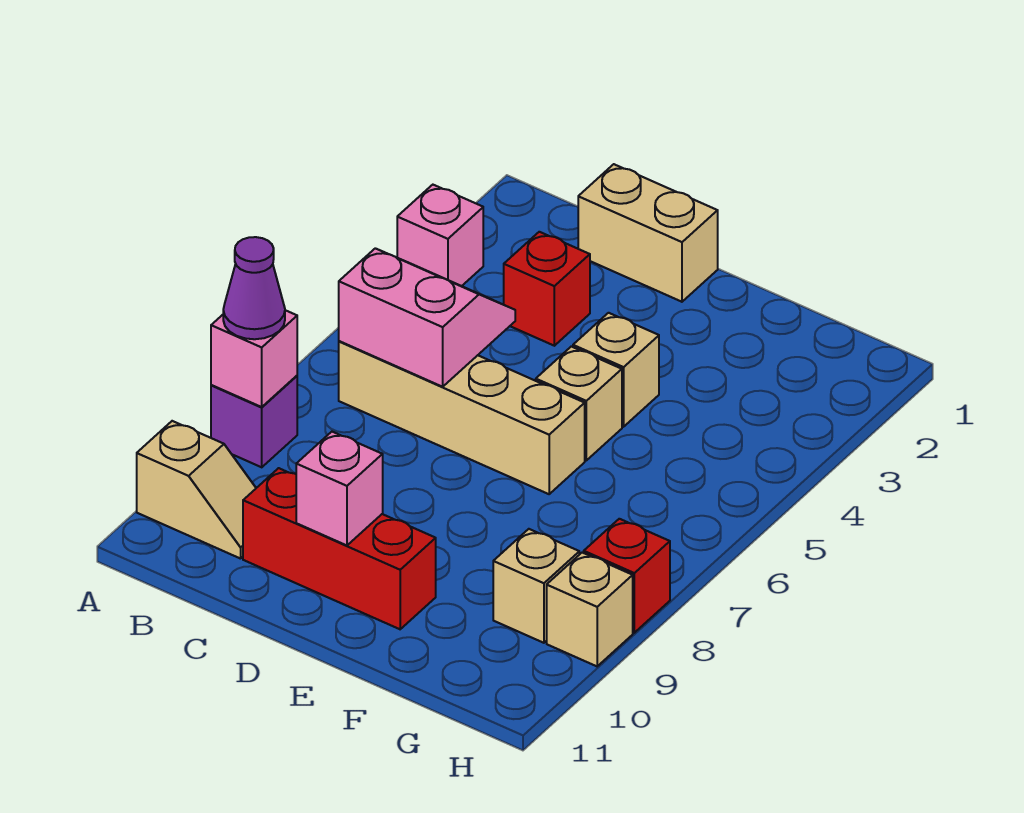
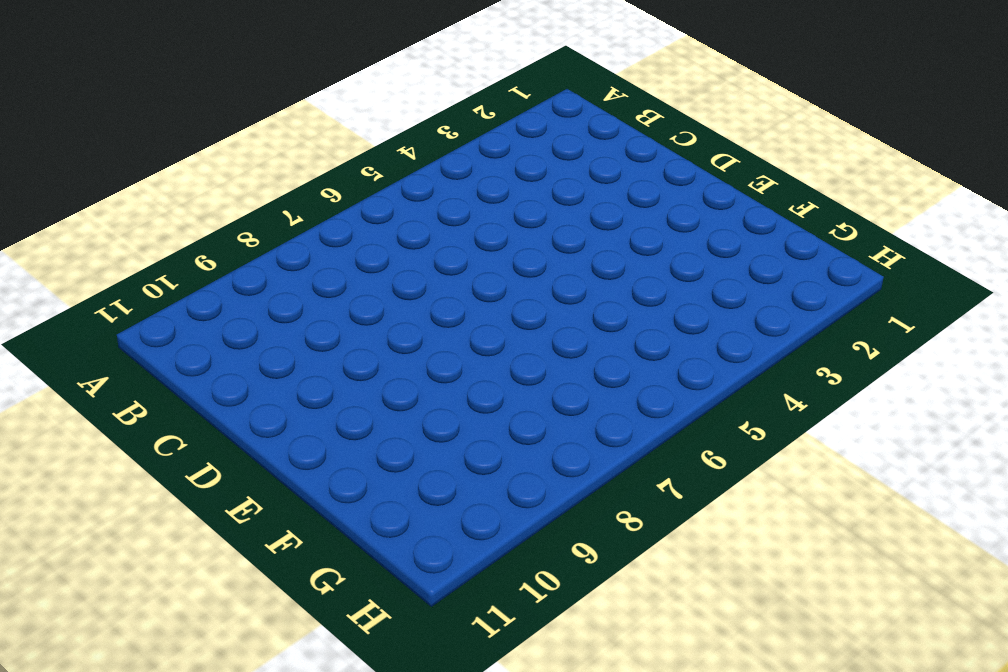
none -> pink 1x1 brick [397,185,483,286]
none -> purple 1x1 brick [211,376,297,467]
none -> tan 1x2 slope [137,421,256,559]

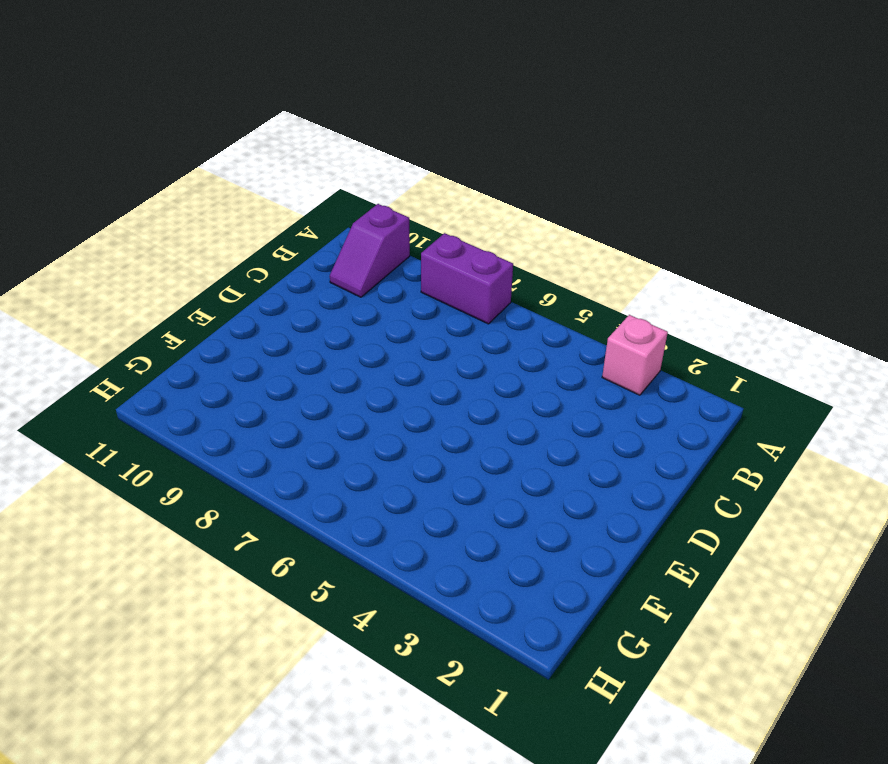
purple 1x2 brick [421,233,513,324] -> purple 1x1 brick [211,376,297,467]
purple 1x2 slope [330,204,410,297] -> tan 1x2 slope [137,421,256,559]
none -> tan 1x4 brick [339,341,585,494]
none -> tan 1x2 brick [578,164,718,302]
none -> red 1x1 brick [504,232,590,346]

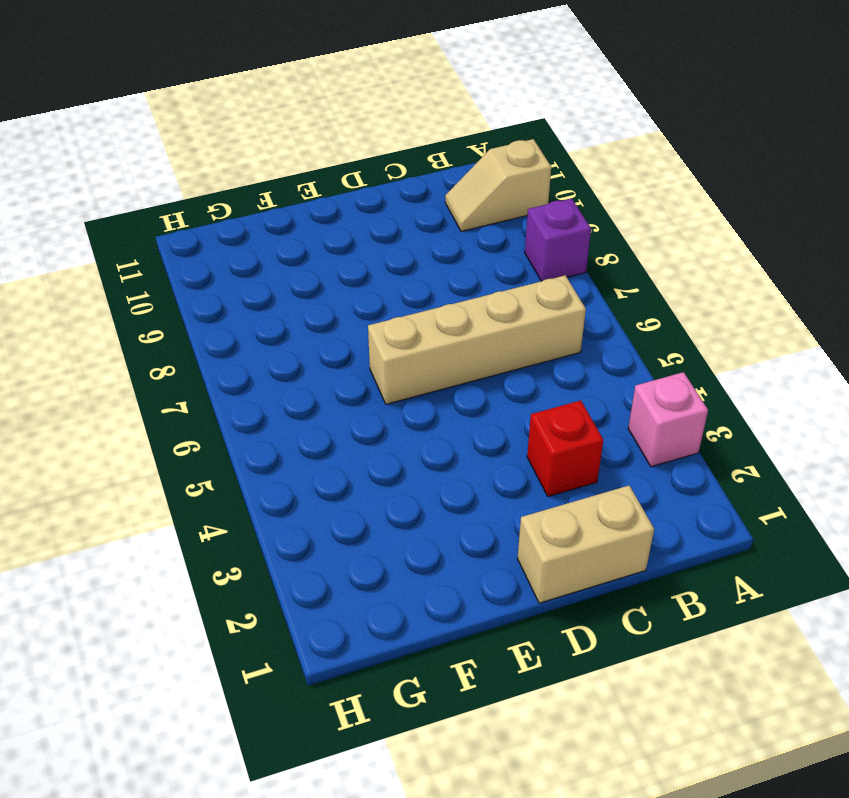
none -> red 1x3 brick [243,468,436,629]
none -> tan 1x1 brick [573,313,659,427]
none -> tan 1x1 brick [536,347,622,460]

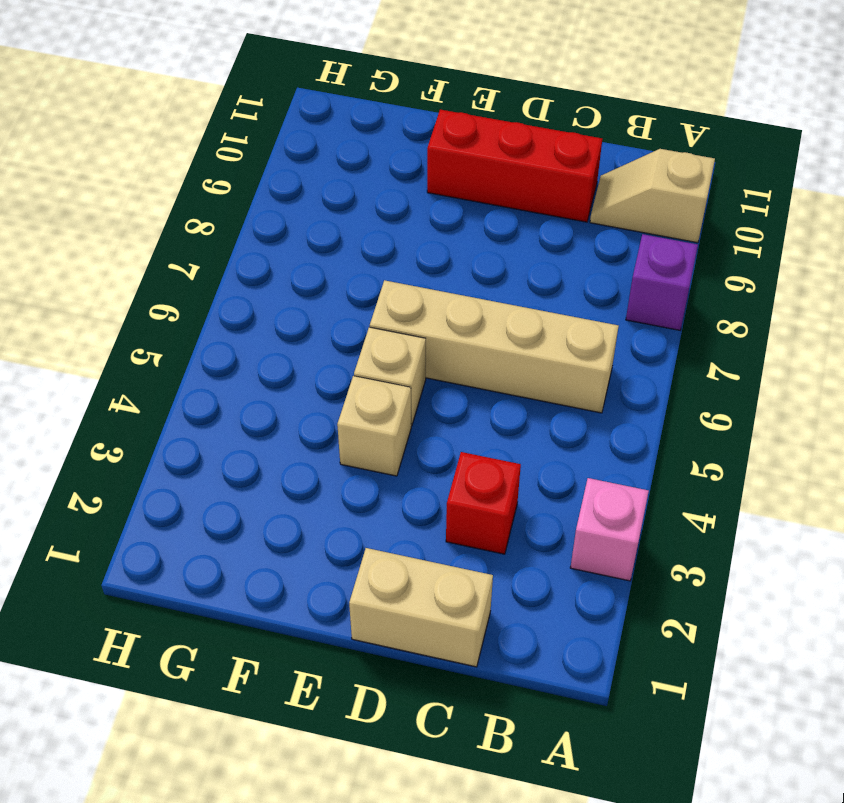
none -> tan 1x1 brick [493,529,579,643]
none -> red 1x1 brick [584,519,670,633]
none -> tan 1x1 brick [547,553,633,666]

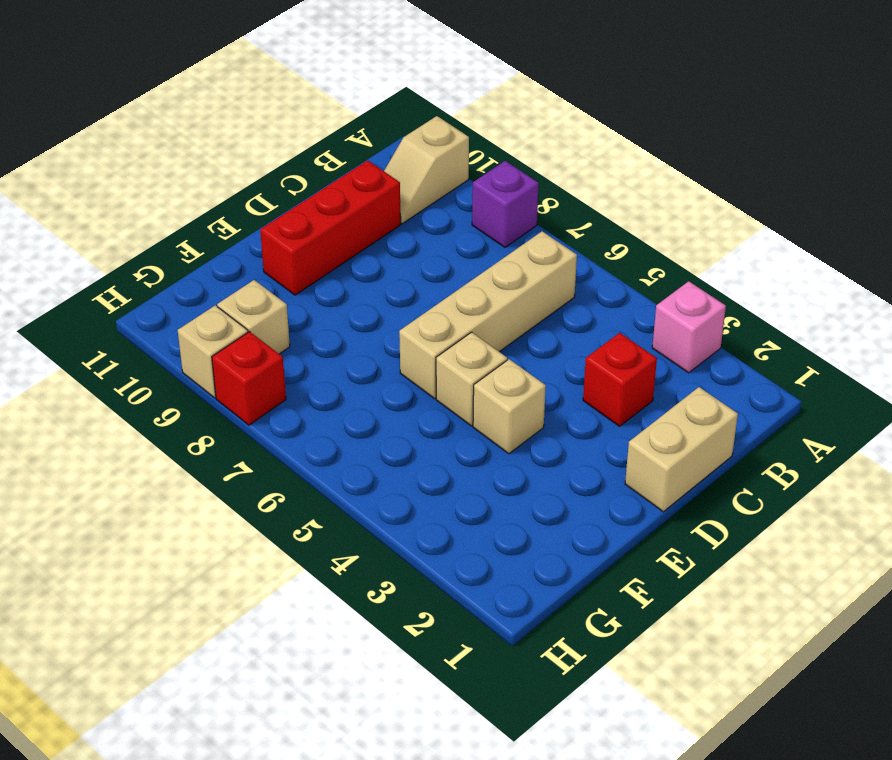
none -> pink 1x1 brick [211,310,297,407]
none -> pink 2x2 slope [339,248,515,387]
none -> pink 1x1 brick [296,432,383,545]

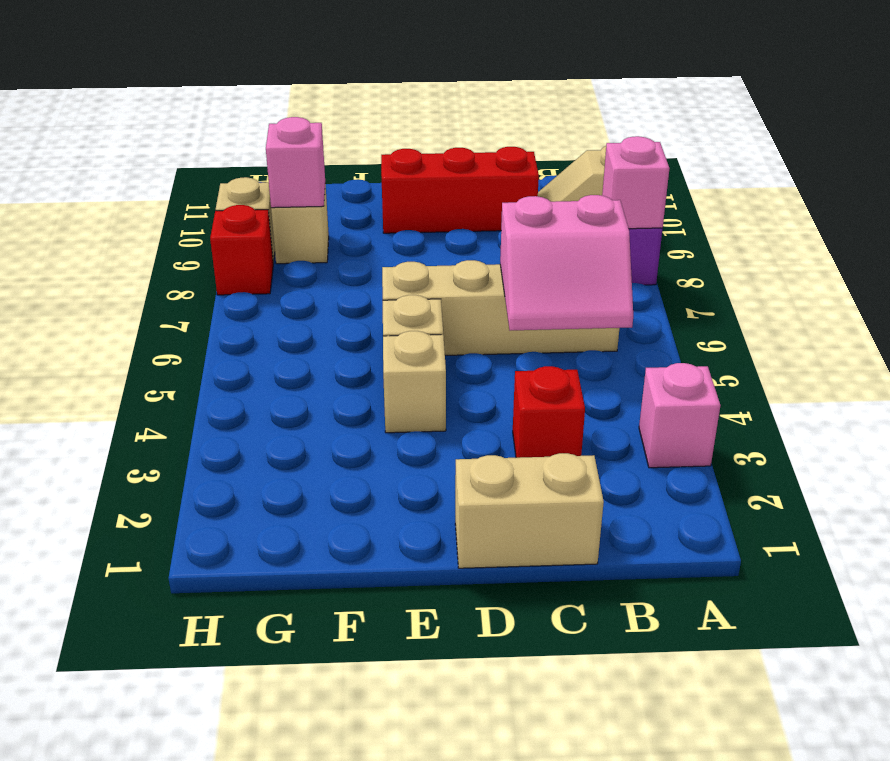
pink 1x1 brick [266,117,325,208] -> pink 1x1 brick moved to [296,432,383,545]
none -> purple 1x1 cone [223,237,285,339]

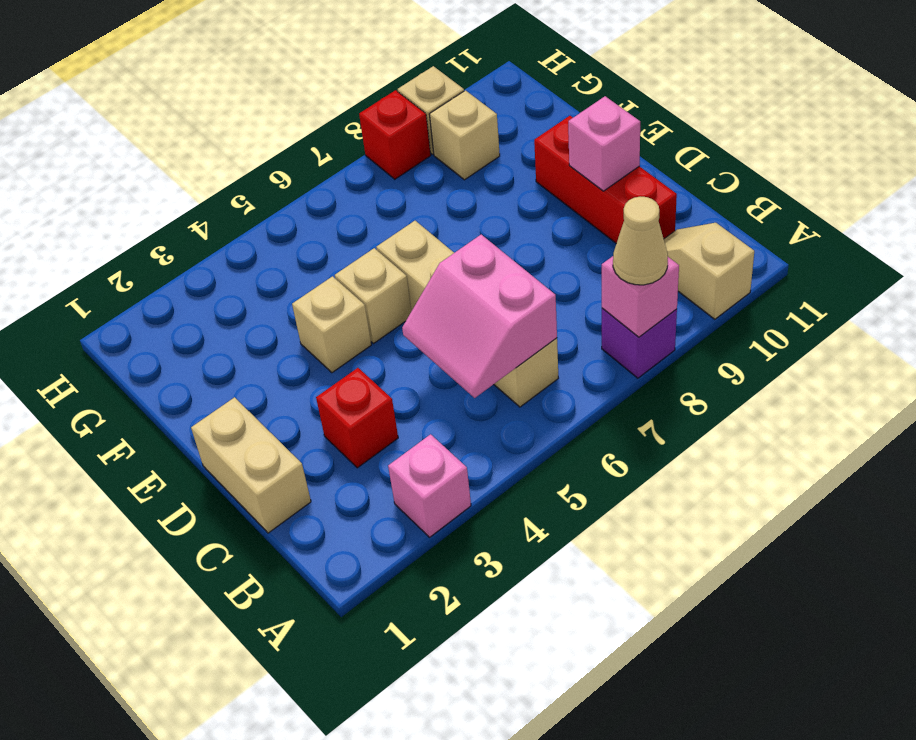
tan 1x1 cone [613,197,668,285] -> purple 1x1 cone [223,237,285,339]

